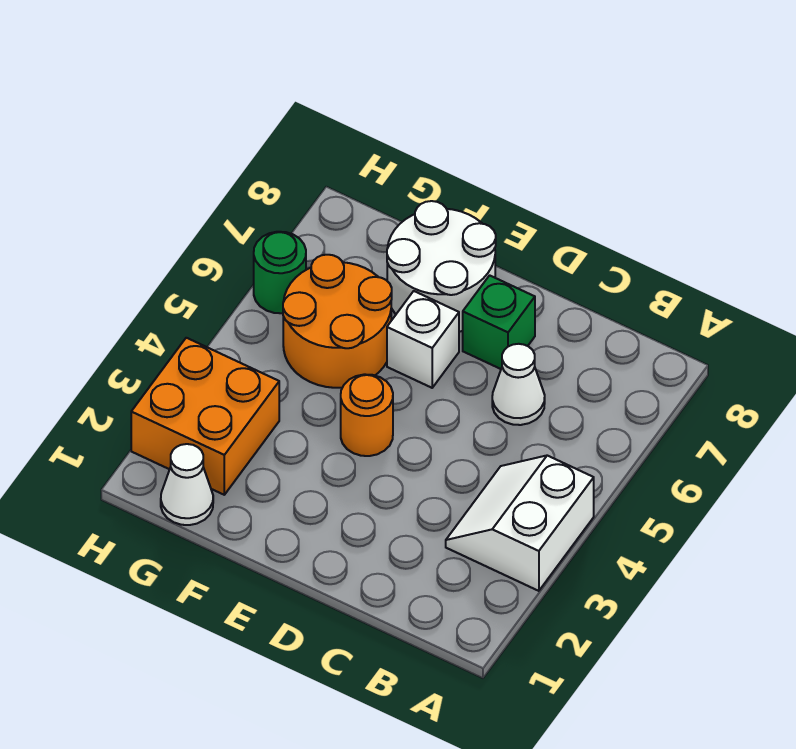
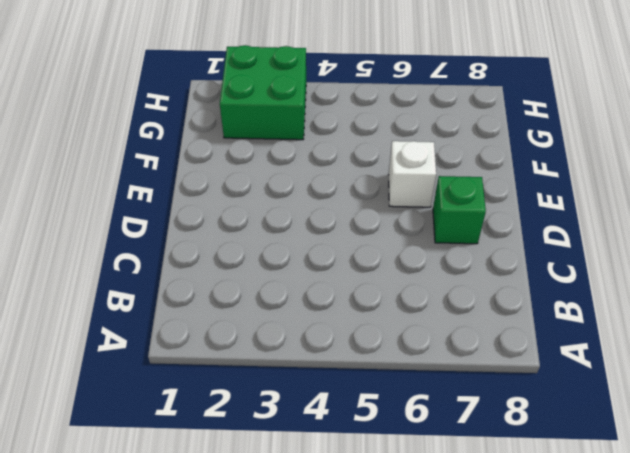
green 2x2 brick [220,45,306,140] -> orange 2x2 brick [131,338,279,495]
none -> white 2x2 slope [446,456,594,591]
none -> white 1x1 cone [492,344,545,425]

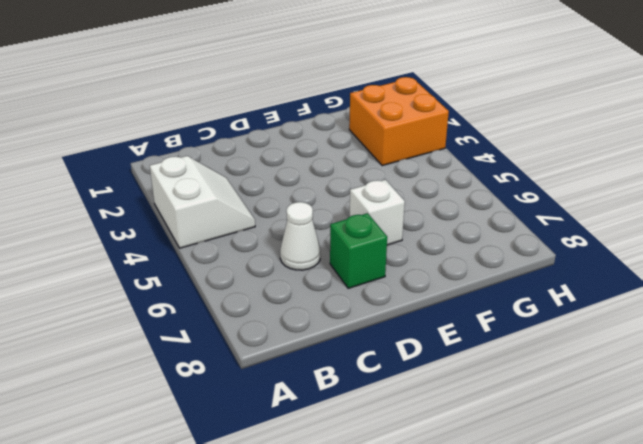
none -> orange 1x1 round brick [341,374,393,456]
none -> white 2x2 round brick [387,201,496,332]

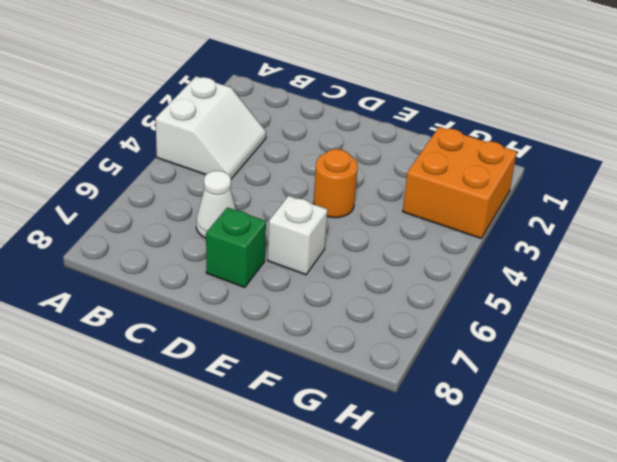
none -> white 2x2 round brick [387,201,496,332]
none -> orange 2x2 round brick [283,255,392,388]

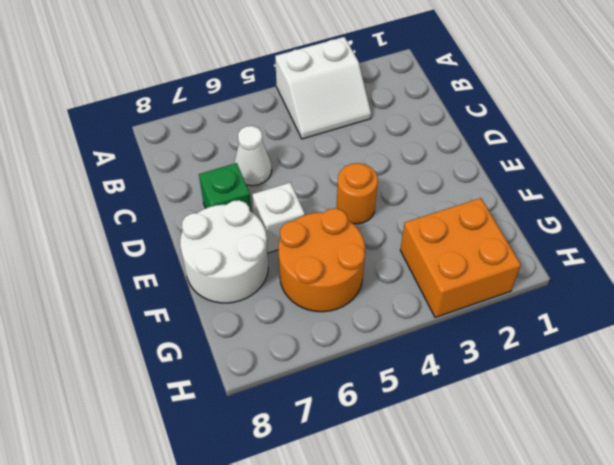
none -> white 1x1 cone [161,444,213,525]
none -> green 1x1 round brick [254,232,306,313]

